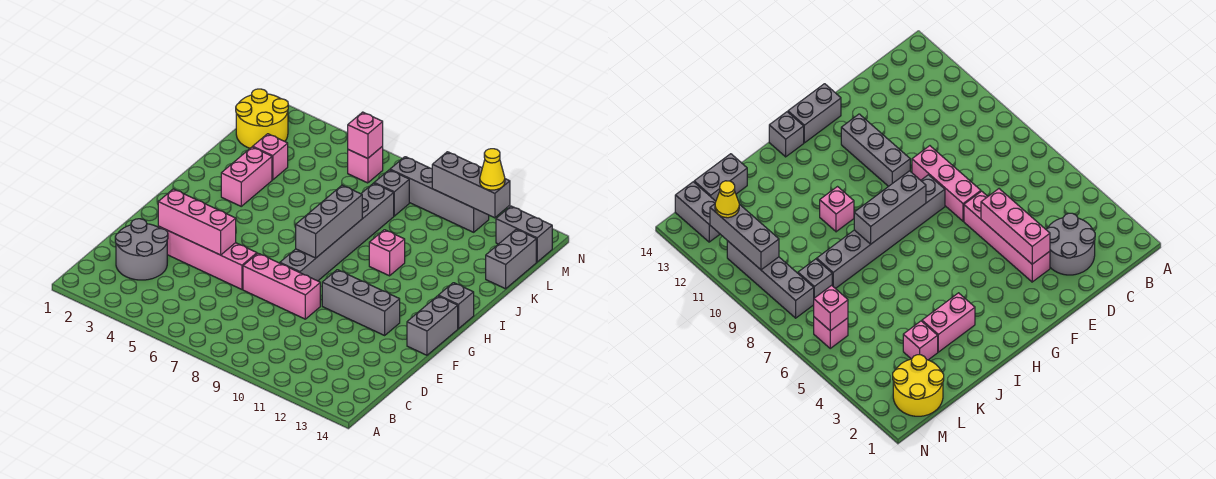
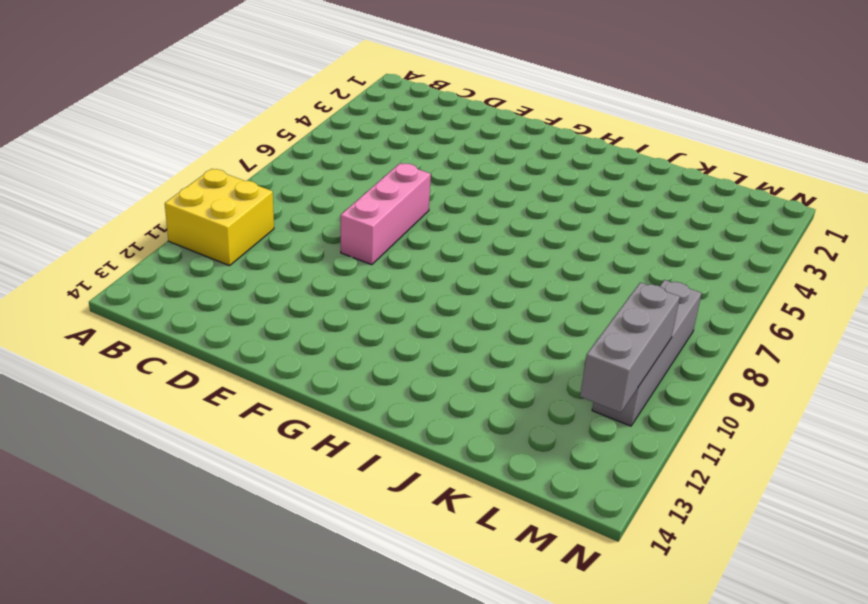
yellow 2x2 brick [165,169,274,266] -> none
none -> grey 2x2 round brick [115,219,168,280]
none -> pink 1x4 brick [158,226,257,289]
none -> grey 1x6 brick [280,183,394,281]

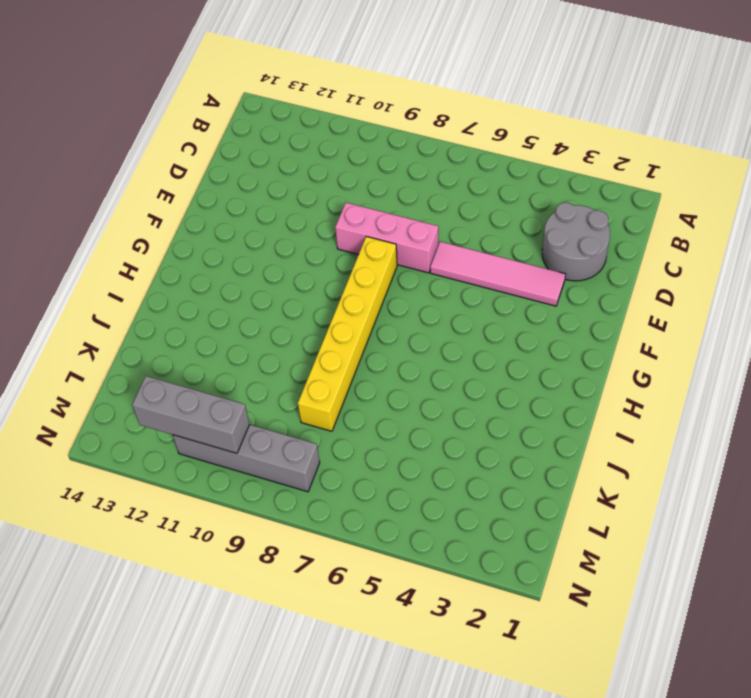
pink 1x4 tile [430,242,565,306] -> pink 1x4 brick [158,226,257,289]
yellow 1x6 brick [298,236,397,431] -> grey 1x6 brick [280,183,394,281]
none -> grey 1x3 brick [322,270,400,335]
none -> grey 1x2 brick [407,296,458,355]
none -> grey 1x1 brick [438,283,474,329]

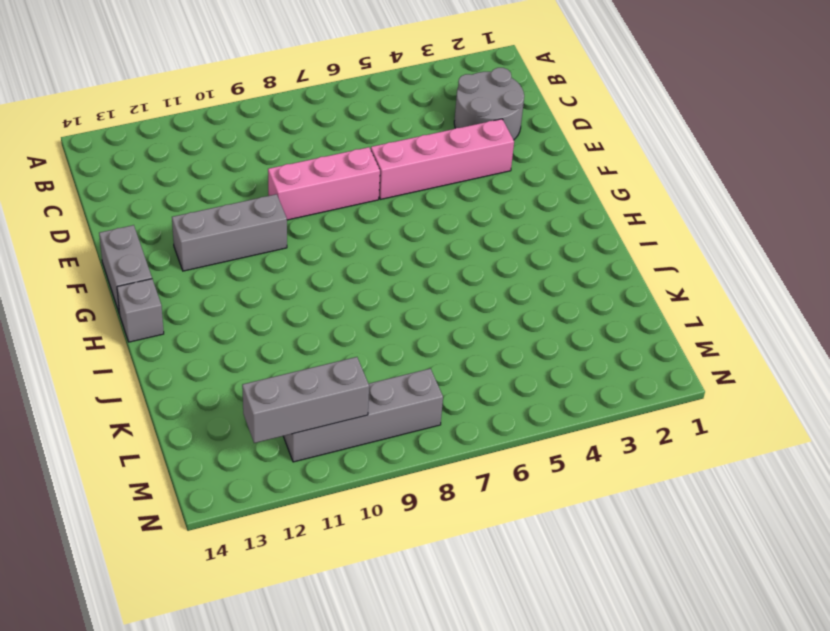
none -> grey 1x6 brick [280,183,394,281]
none -> pink 1x2 brick [221,147,272,206]
none -> pink 1x1 brick [369,230,405,276]

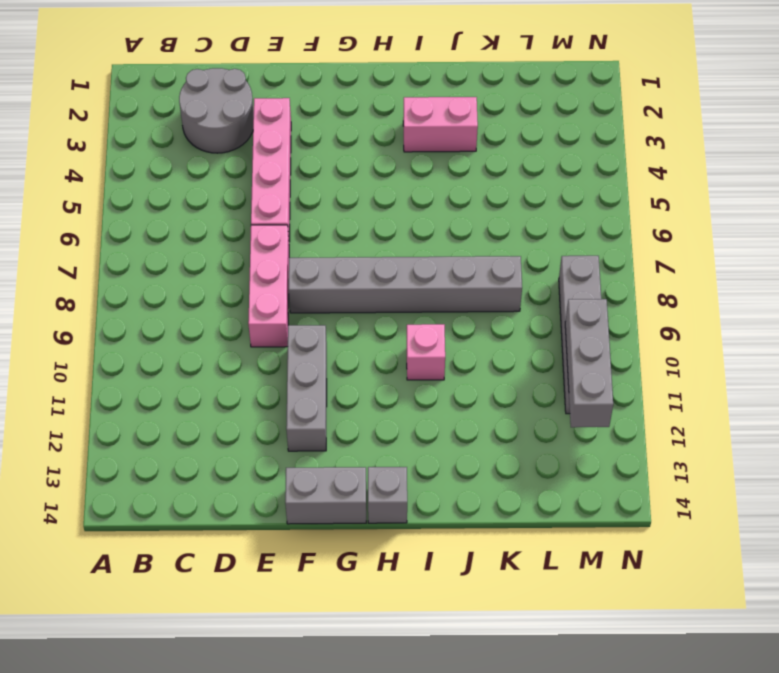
none -> pink 1x1 brick [253,134,288,180]
none -> grey 1x2 brick [486,229,536,289]
none -> yellow 2x2 round brick [236,89,288,148]

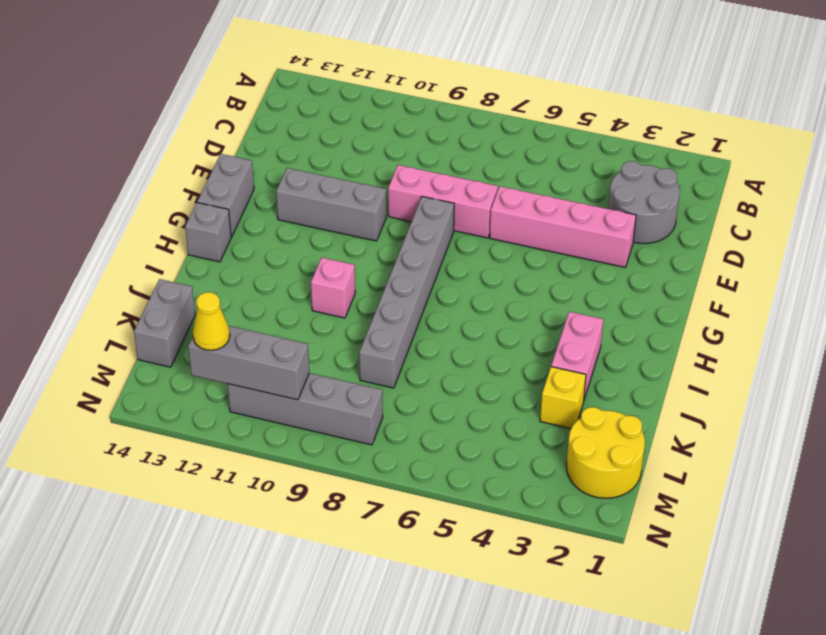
yellow 1x1 brick [540,367,586,429] -> pink 1x1 brick [253,134,288,180]
none -> grey 1x1 brick [374,170,409,216]
none -> pink 1x1 brick [348,146,383,183]
none -> grey 1x2 brick [496,206,552,262]

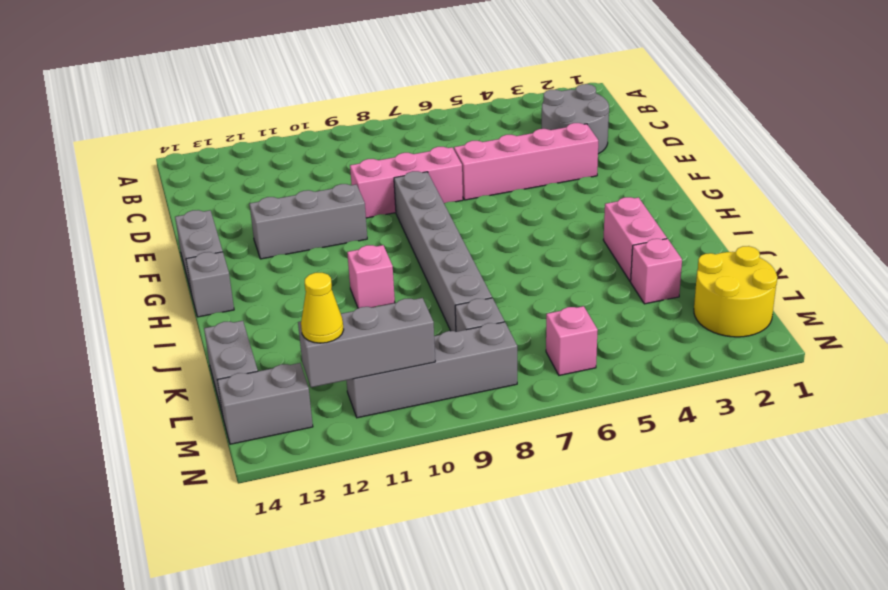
none -> pink 1x3 brick [158,189,236,255]
none -> grey 1x3 brick [296,185,362,258]
none -> pink 1x1 brick [348,112,383,158]

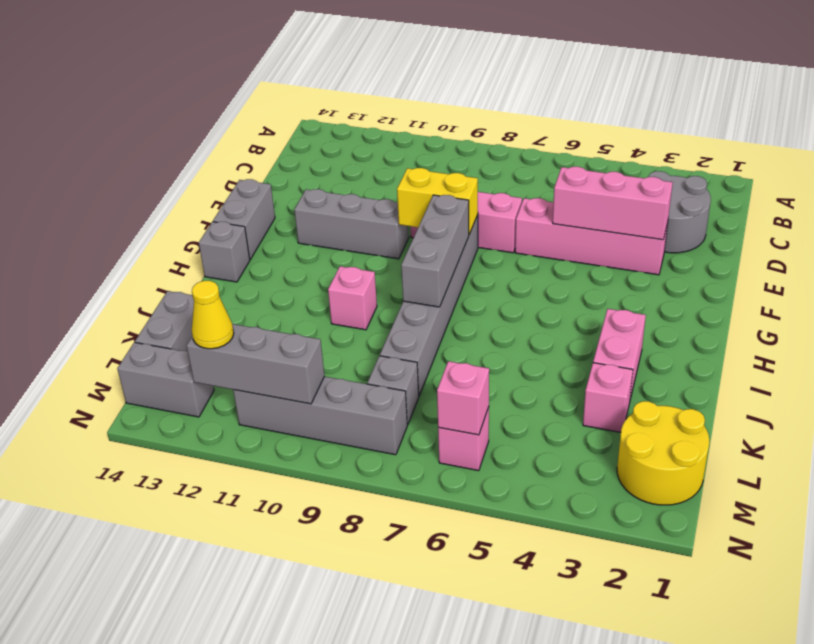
yellow 1x2 brick [397,168,478,234] -> none

